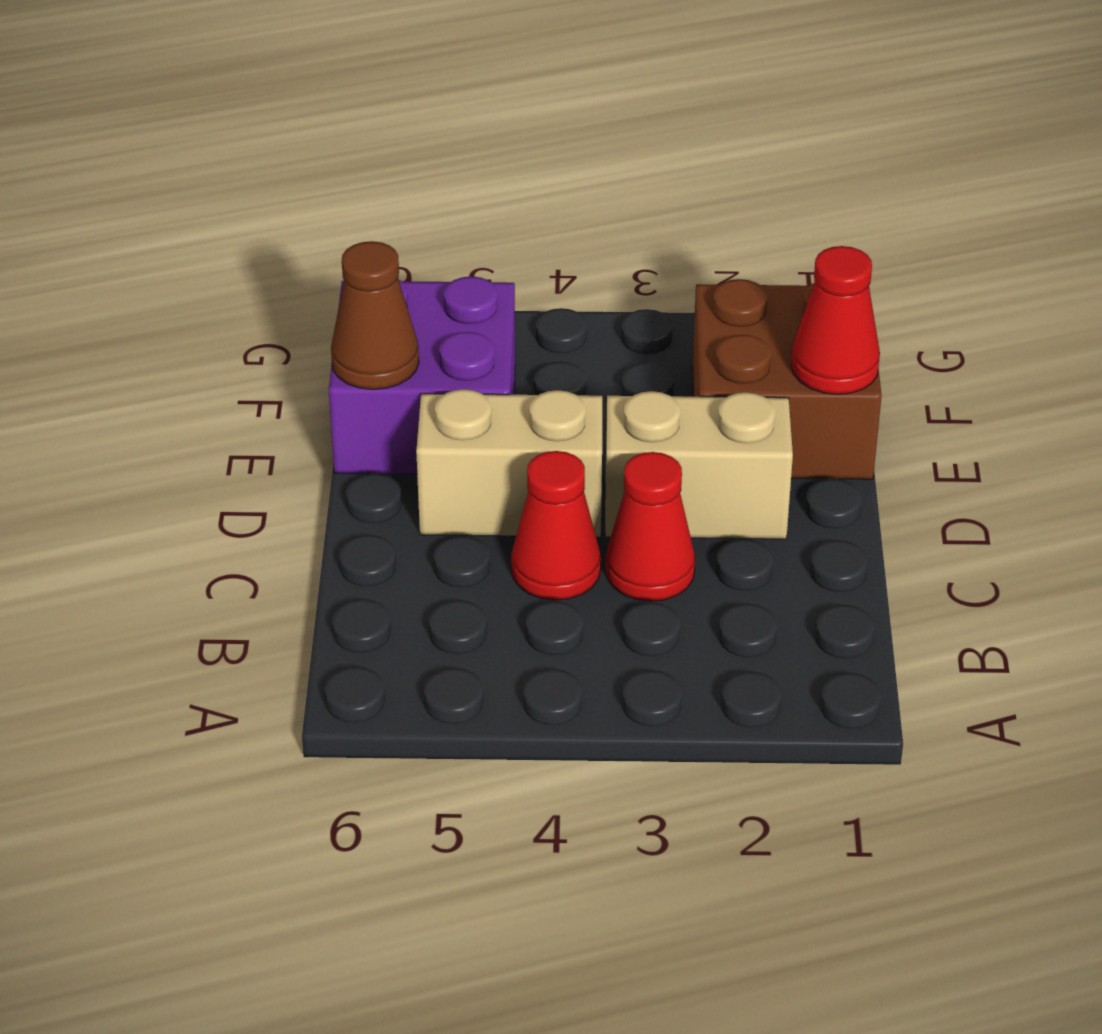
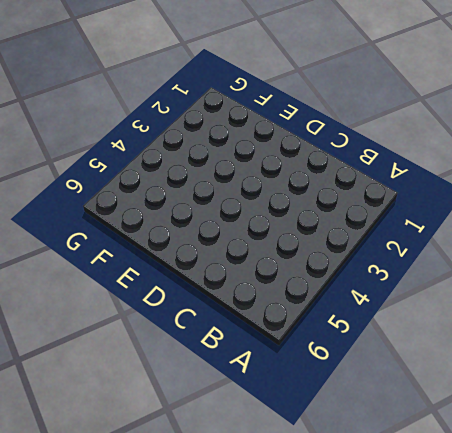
none -> red 1x1 cone [605,452,695,601]
none -> red 1x1 cone [511,451,601,600]

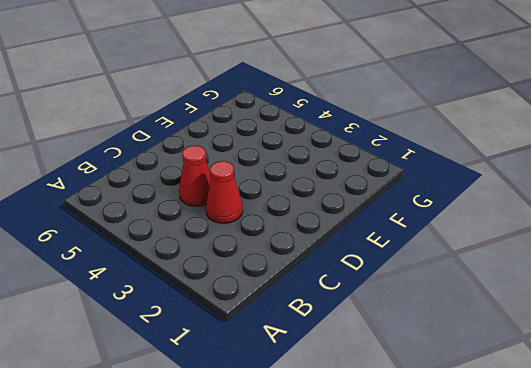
none -> tan 1x2 brick [605,391,793,539]
none -> tan 1x2 brick [416,389,602,537]

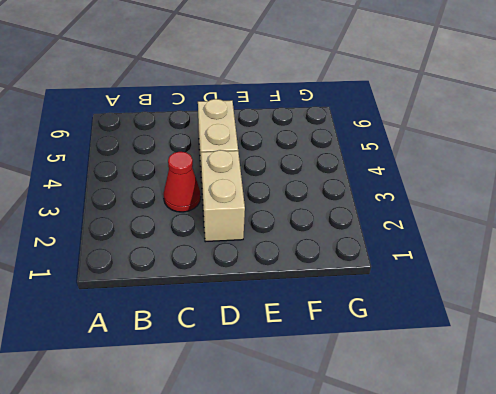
none -> red 1x1 cone [511,451,601,600]
none -> brown 2x2 brick [692,279,881,479]

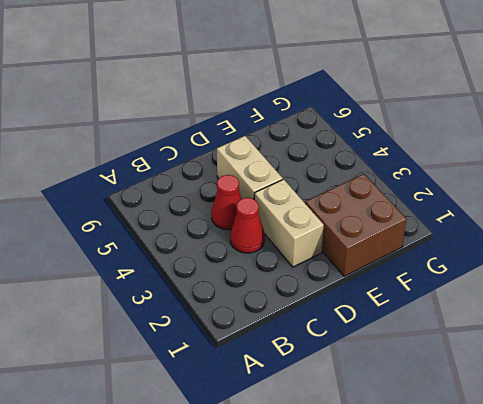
none -> purple 2x2 brick [329,276,515,474]
none -> red 1x1 cone [791,246,880,394]

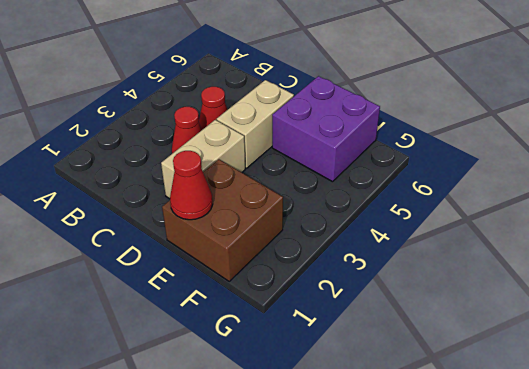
none -> brown 1x1 cone [331,241,419,389]

